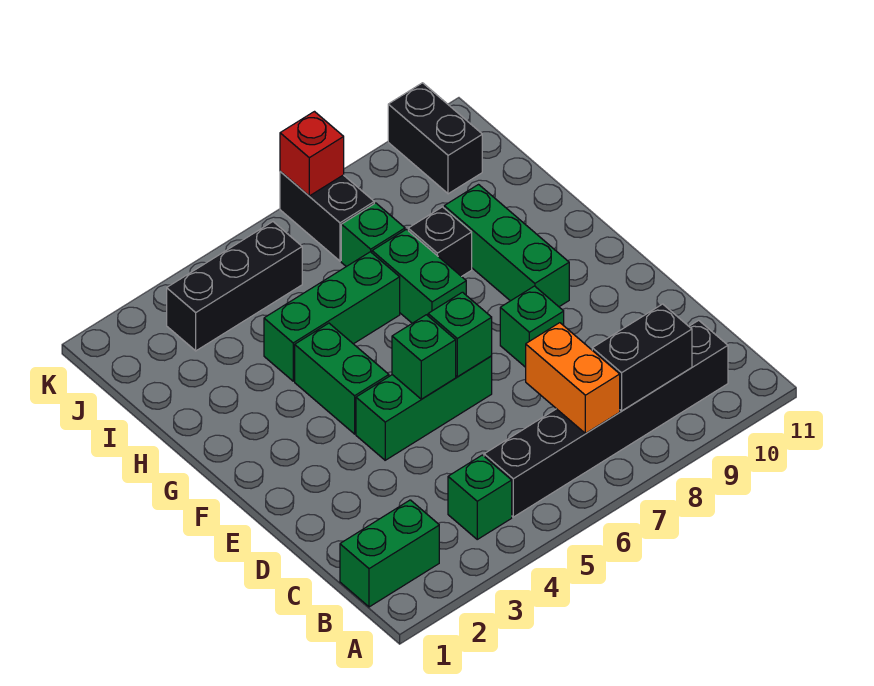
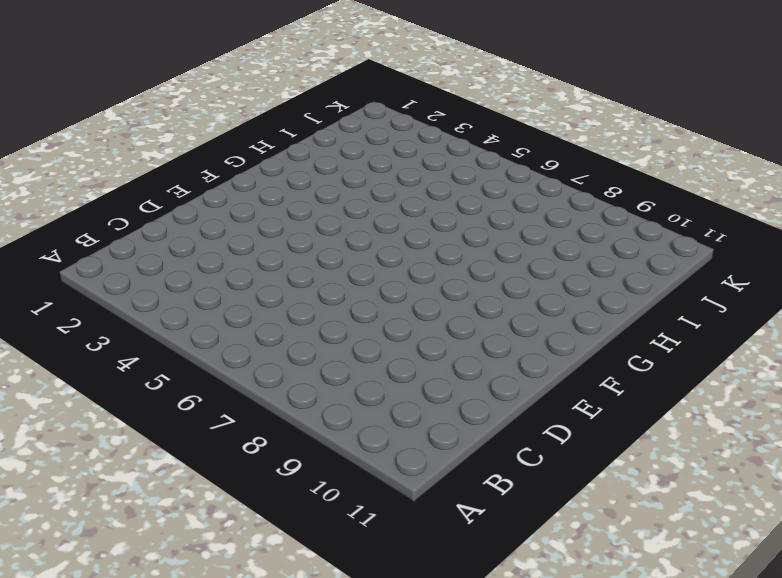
none -> green 1x2 brick [340,500,439,607]
none -> green 1x1 brick [448,455,512,539]
none -> black 1x6 brick [484,320,728,517]

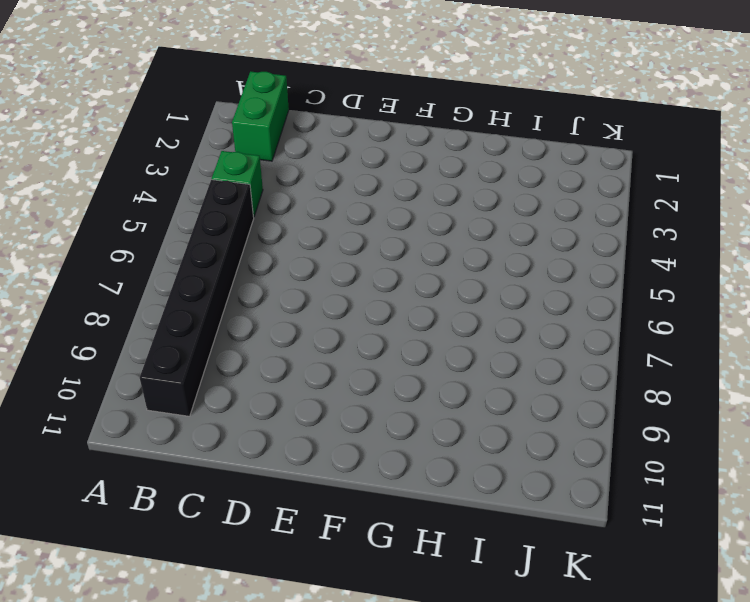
none -> green 1x3 brick [356,356,492,460]
none -> green 1x1 brick [500,286,564,367]
none -> green 1x2 brick [295,323,389,434]

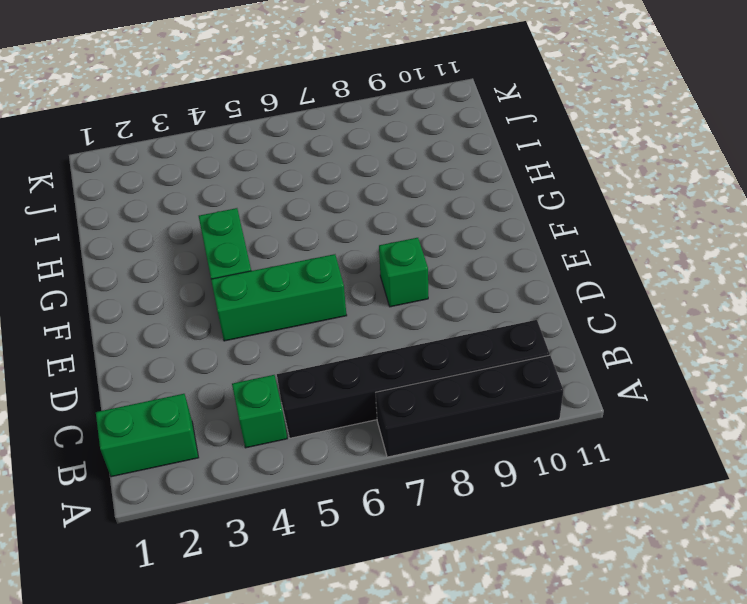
black 1x4 brick [376,355,563,457] -> none
none -> green 1x3 brick [444,185,569,307]
none -> green 1x2 brick [372,229,466,323]
none -> green 1x3 brick [264,252,400,381]

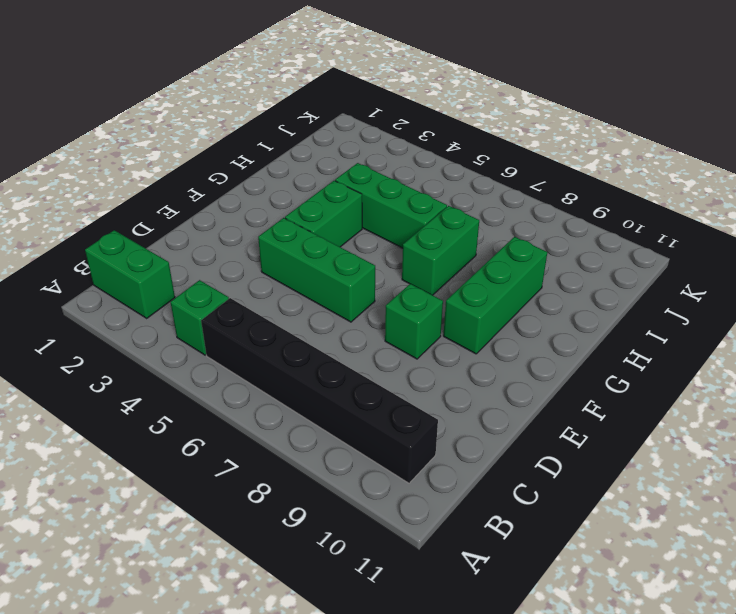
none -> black 1x1 brick [408,207,472,277]
none -> green 1x1 brick [341,203,405,267]
none -> black 1x3 brick [167,222,302,351]

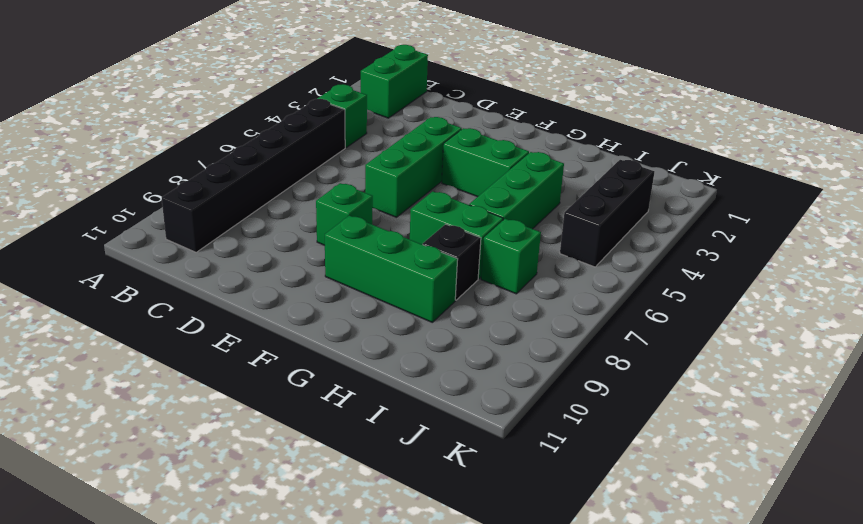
none -> black 1x2 brick [280,172,374,261]
none -> black 1x2 brick [388,83,482,194]
none -> orange 1x2 brick [526,323,620,433]

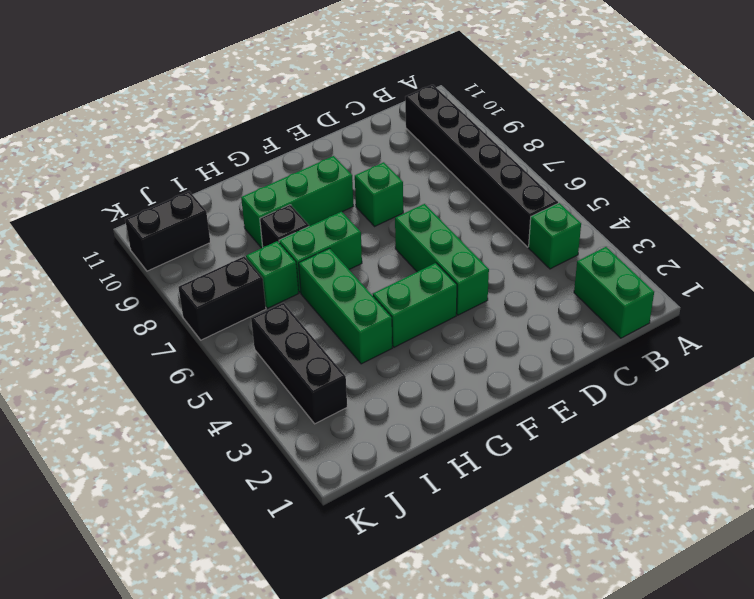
none -> orange 1x2 brick [526,323,620,433]
none -> black 1x2 brick [592,304,692,411]
none -> green 1x1 brick [392,315,456,399]

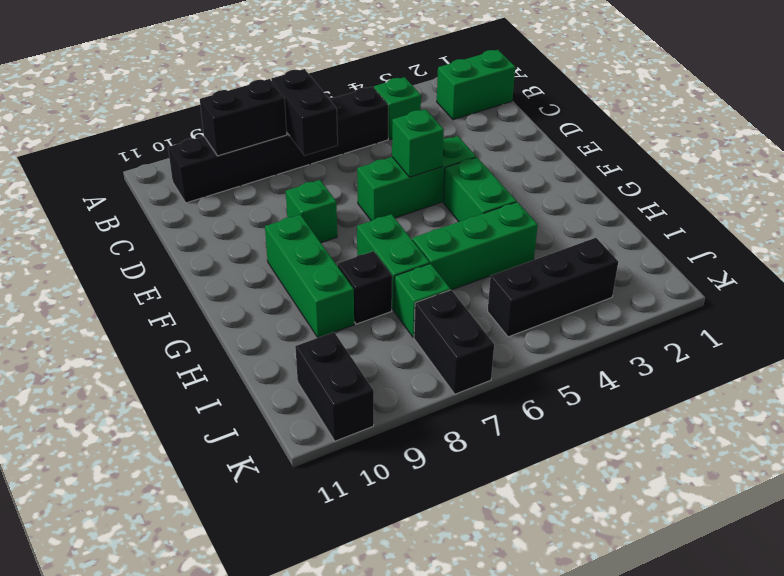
black 1x2 brick [271,69,338,156] -> orange 1x2 brick [526,323,620,433]
none -> green 1x1 brick [428,292,492,377]
none -> red 1x1 brick [280,112,344,196]

